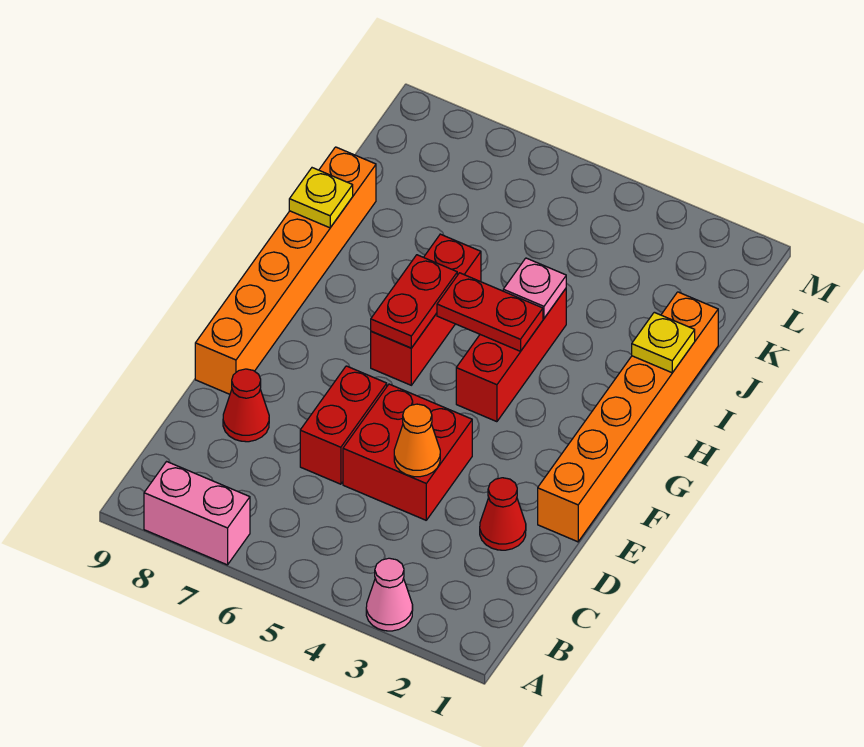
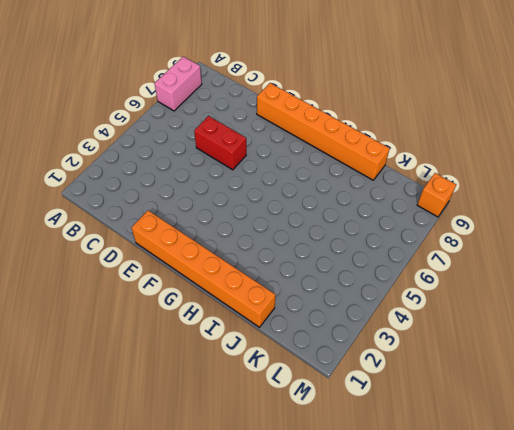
orange 1x1 brick [417,173,456,217] -> none
none -> pink 1x1 cone [366,558,413,631]
none -> red 1x1 cone [480,478,526,550]
none -> red 2x2 brick [343,384,472,520]

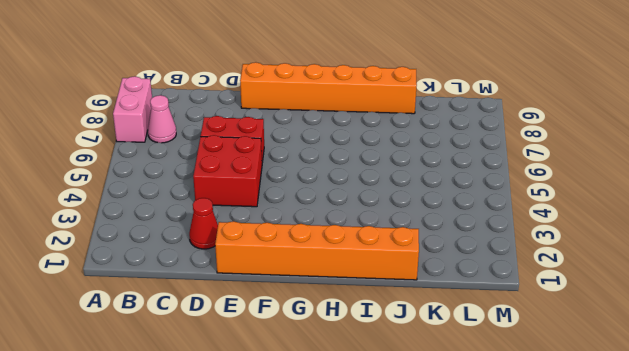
pink 1x1 cone [148,95,176,143] -> pink 1x1 cone moved to [366,558,413,631]
none -> red 1x1 cone [223,369,269,442]
none -> red 1x3 brick [456,289,566,422]
none -> red 1x3 brick [371,234,481,385]

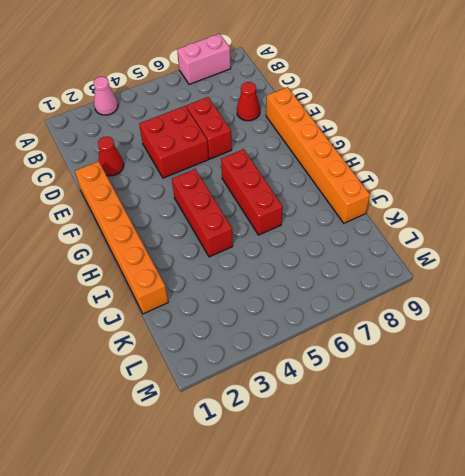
none -> orange 1x1 cone [394,404,440,477]
none -> red 1x2 plate [371,255,457,348]
none -> red 1x2 plate [437,273,543,351]

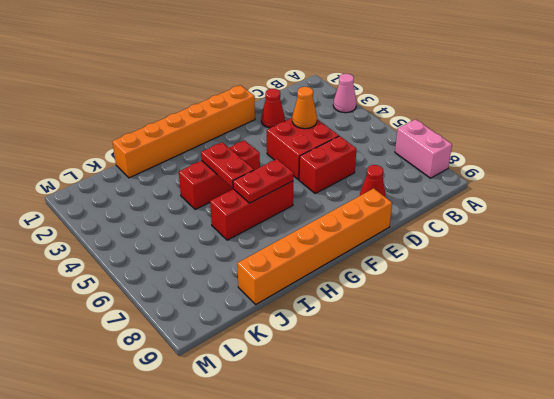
none -> yellow 1x1 plate [632,312,695,373]
none -> pink 1x1 plate [503,258,566,318]
none -> yellow 1x1 plate [289,168,353,228]

